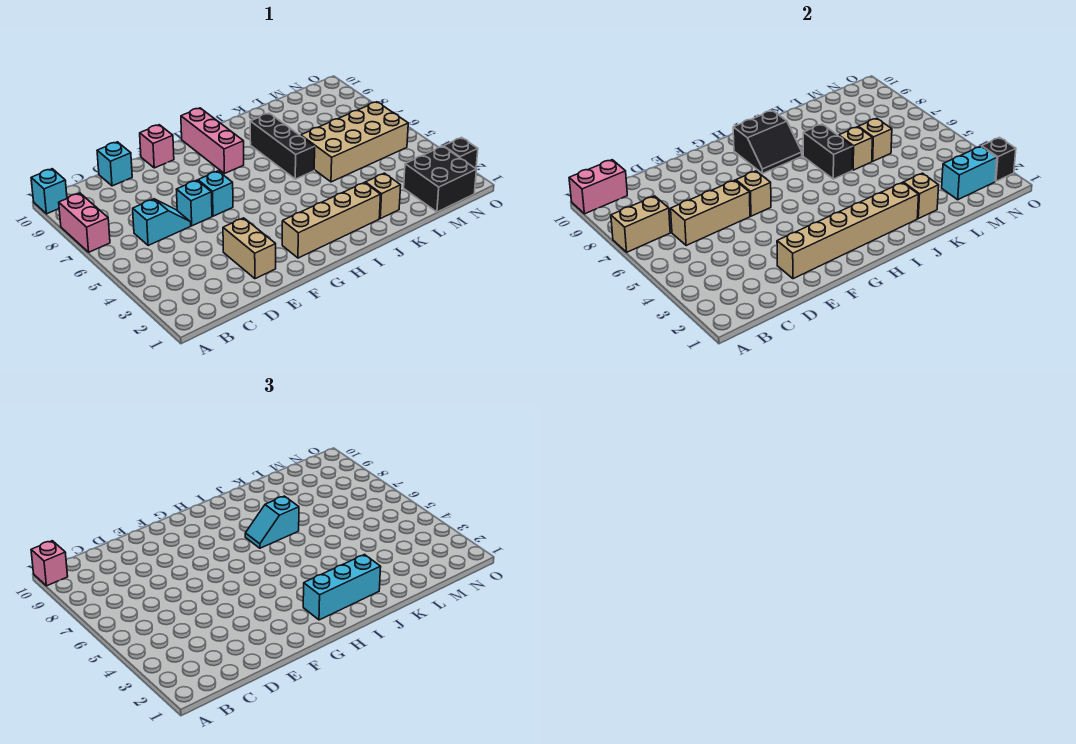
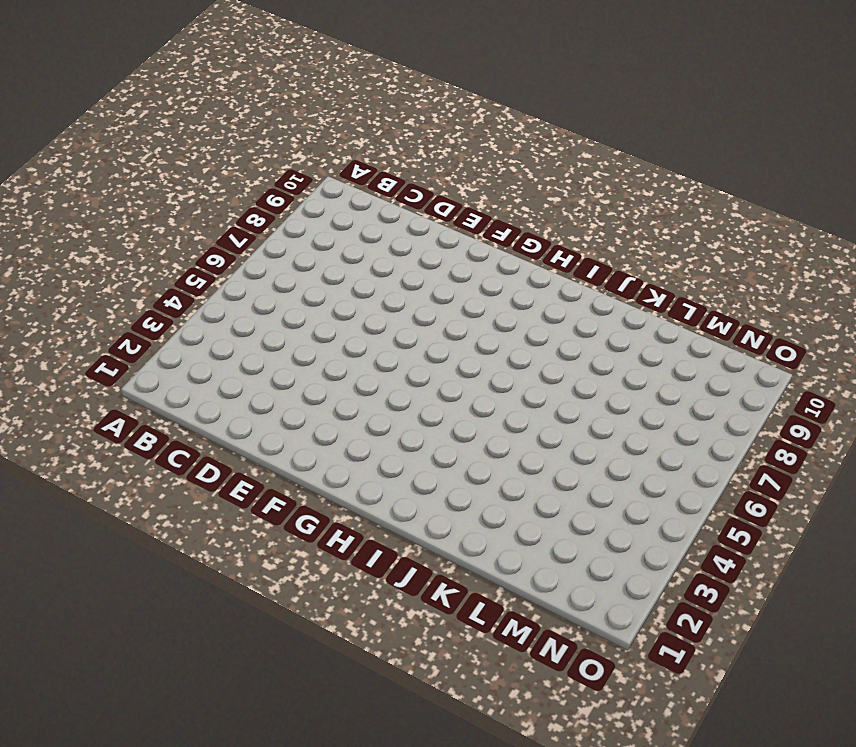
none -> pink 1x2 brick [59,193,110,252]
none -> cyan 1x1 brick [31,169,67,214]
none -> cyan 1x2 slope [133,199,191,246]
none -> cyan 1x1 brick [97,142,132,186]

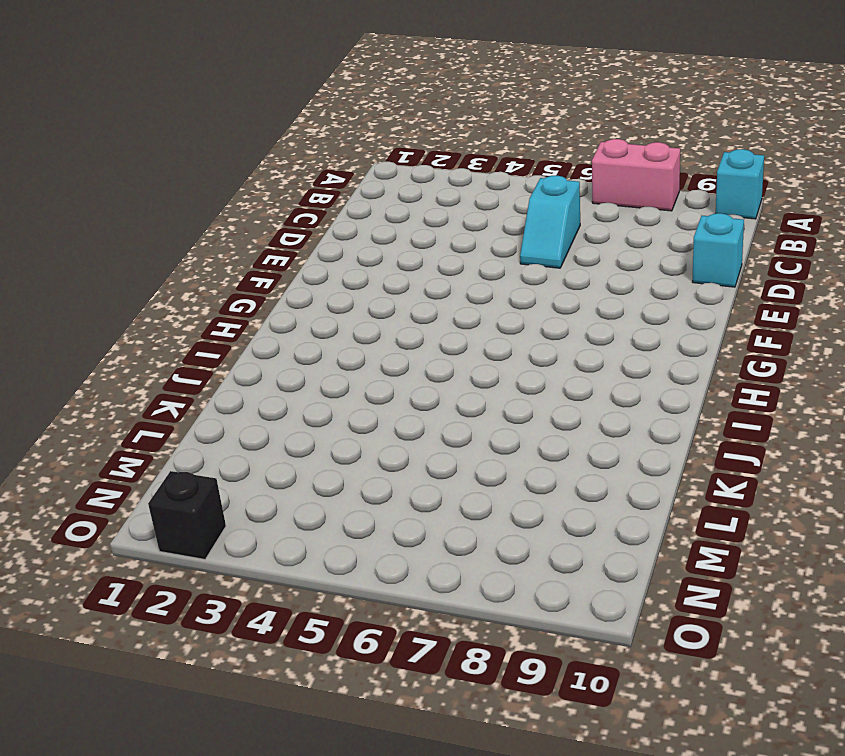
none -> tan 1x2 brick [223,218,276,279]
none -> cyan 1x1 brick [176,180,212,226]
none -> cyan 1x1 brick [198,171,233,216]
none -> pink 1x1 brick [140,125,174,168]

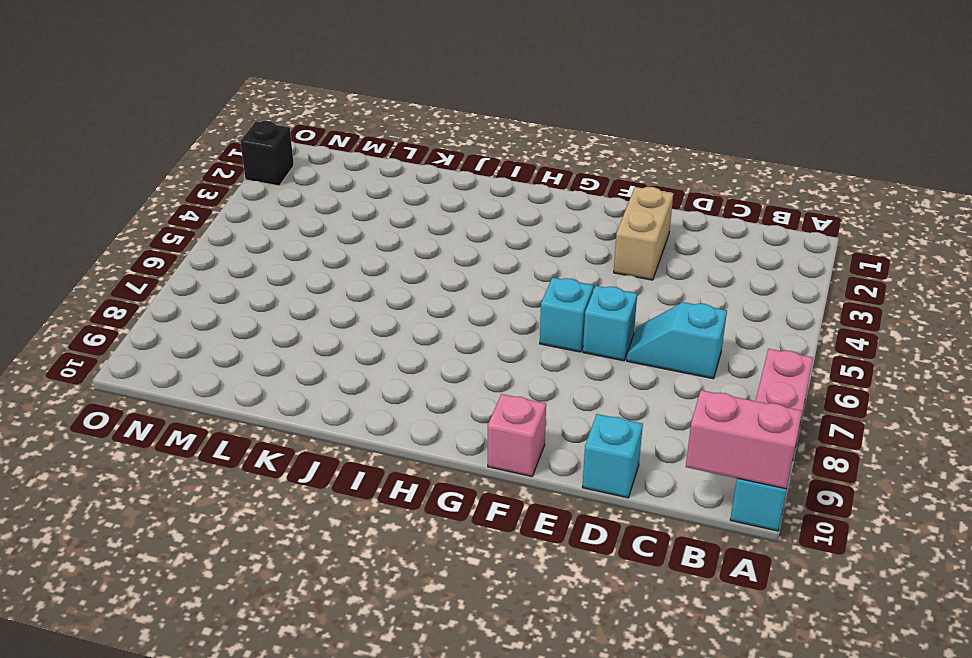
none -> tan 1x4 brick [282,183,381,258]
none -> pink 1x3 brick [181,108,244,173]
none -> black 1x3 brick [250,113,315,179]
none -> tan 1x1 brick [365,173,401,219]

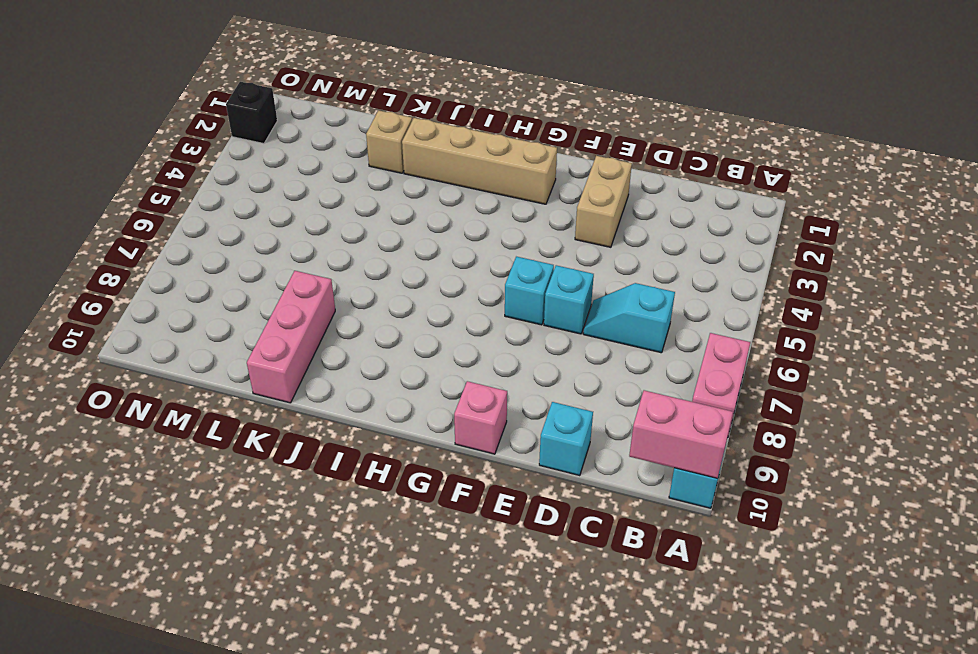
pink 1x3 brick [247,271,335,403] -> pink 1x3 brick moved to [181,108,244,173]
none -> black 1x3 brick [250,113,315,179]
none -> tan 2x4 brick [301,102,408,182]
none -> black 2x2 brick [404,146,477,212]
none -> tan 1x2 brick [611,196,670,252]

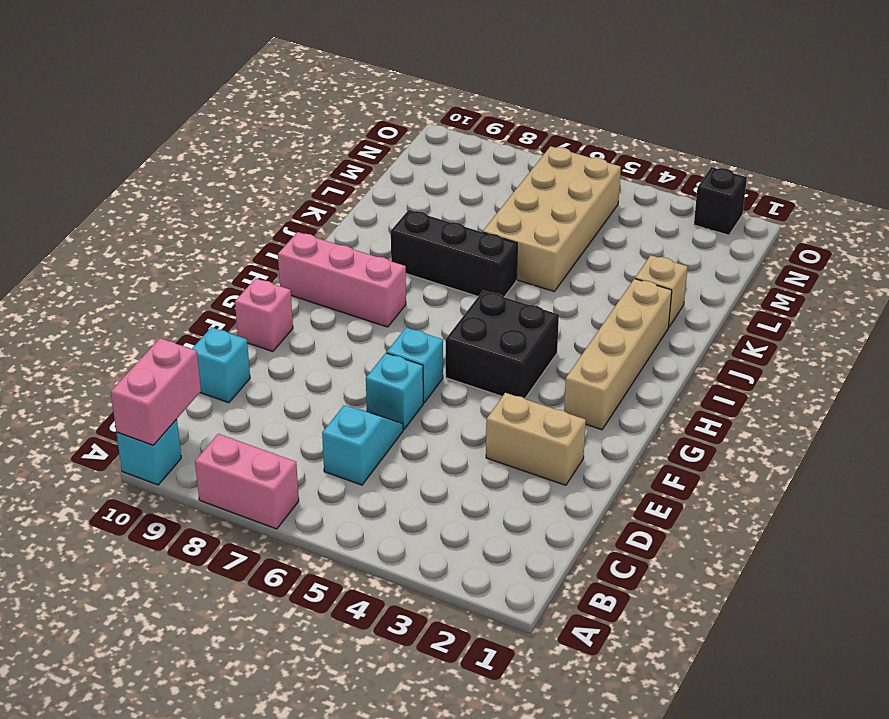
black 2x2 brick [446,291,559,398] -> black 2x2 brick moved to [404,146,477,212]
none -> tan 1x2 brick [611,196,670,252]
none -> tan 1x3 brick [671,180,750,246]
none -> tan 1x6 brick [777,183,919,279]
none -> tan 1x1 brick [736,171,771,216]

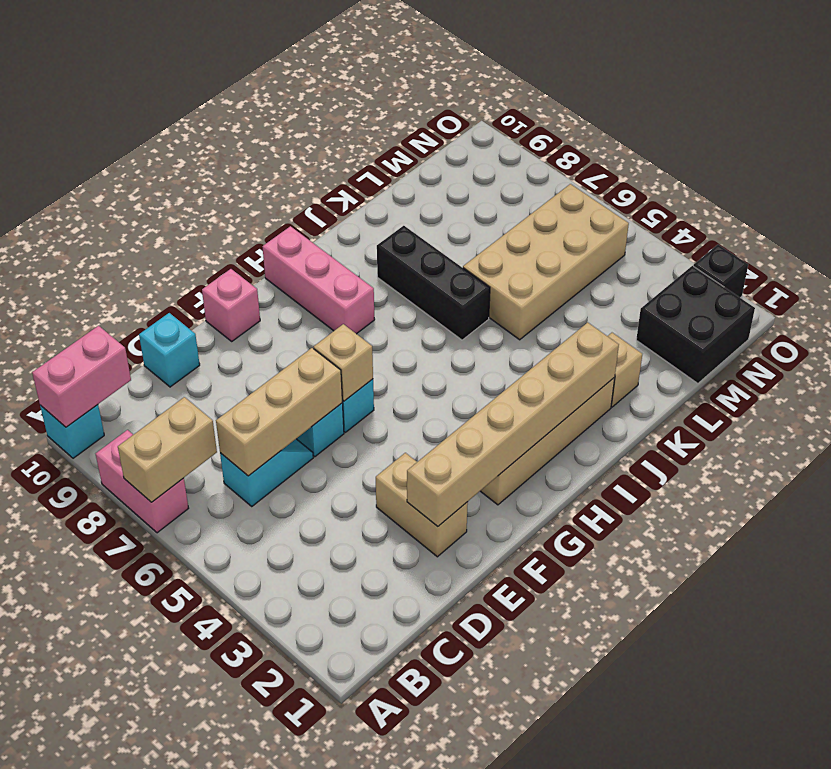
none -> black 2x2 slope [733,111,802,173]
none -> black 1x2 brick [803,124,853,179]
none -> tan 1x1 brick [903,173,939,219]
none -> tan 1x1 brick [839,127,872,170]

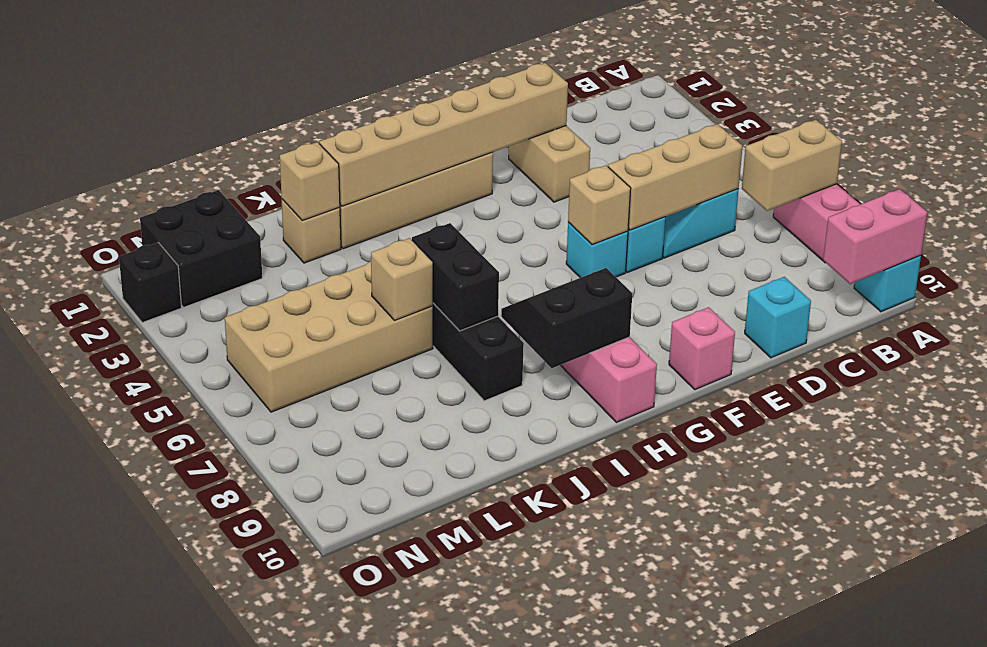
none -> tan 1x1 brick [859,118,892,161]
none -> cyan 1x2 brick [942,146,997,200]
none -> black 1x1 brick [982,138,1016,181]
none -> pink 1x1 brick [31,541,68,586]

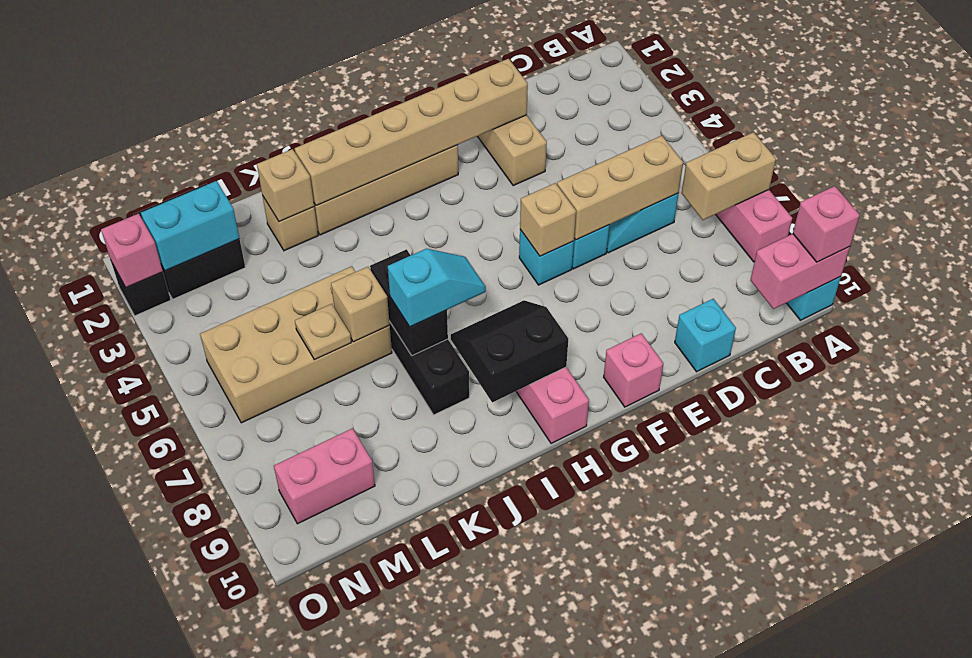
tan 1x1 plate [295,304,351,360] -> tan 1x1 brick [859,118,892,161]
pink 1x2 brick [274,428,375,524] -> none
pink 1x1 brick [101,214,163,287] -> black 1x1 brick [982,138,1016,181]
none -> cyan 1x3 brick [303,555,381,620]

